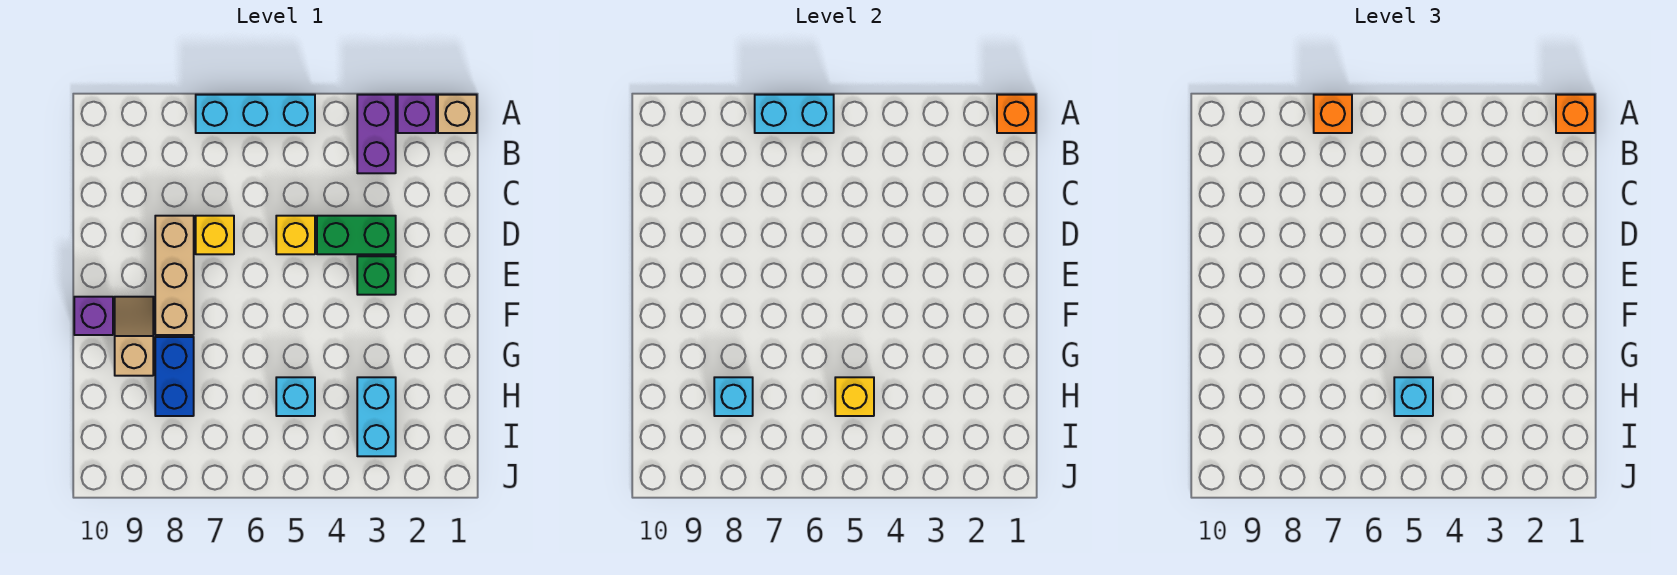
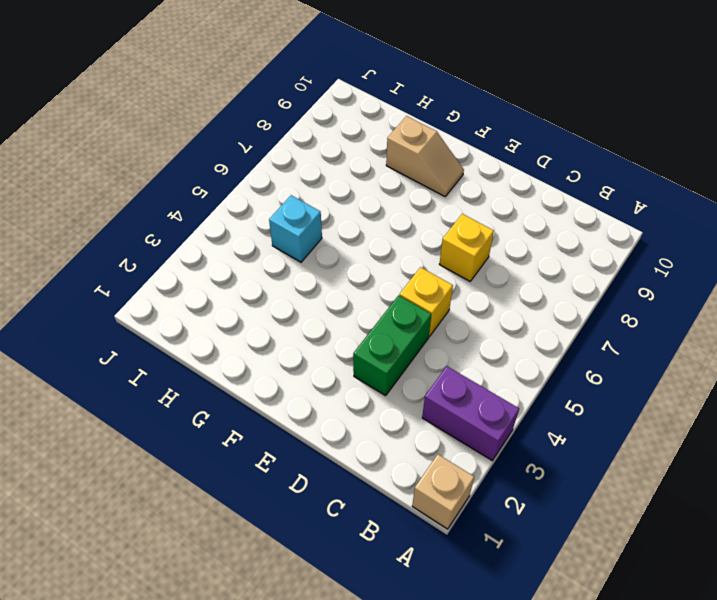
none -> purple 1x1 brick [398,95,436,133]
none -> cyan 1x3 brick [196,95,315,133]
none -> tan 1x3 brick [155,216,194,335]

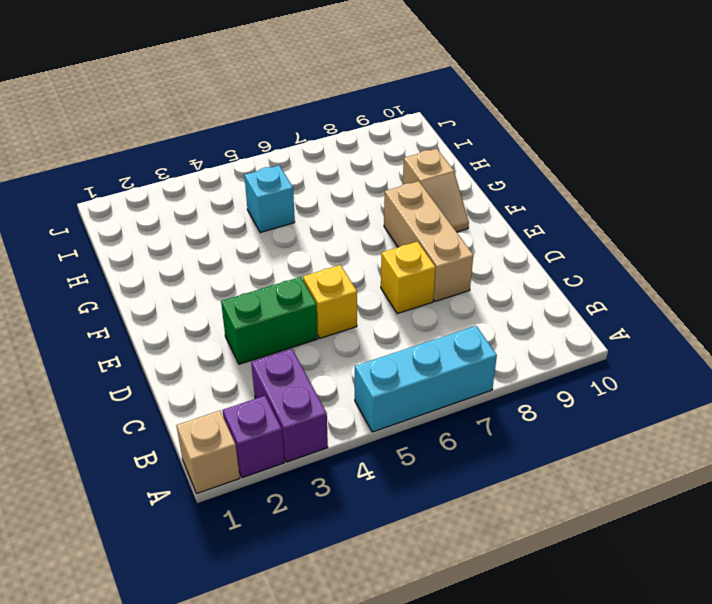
none -> green 1x1 brick [357,256,396,295]
none -> purple 1x1 brick [74,297,113,335]
none -> blue 1x2 brick [155,337,194,416]

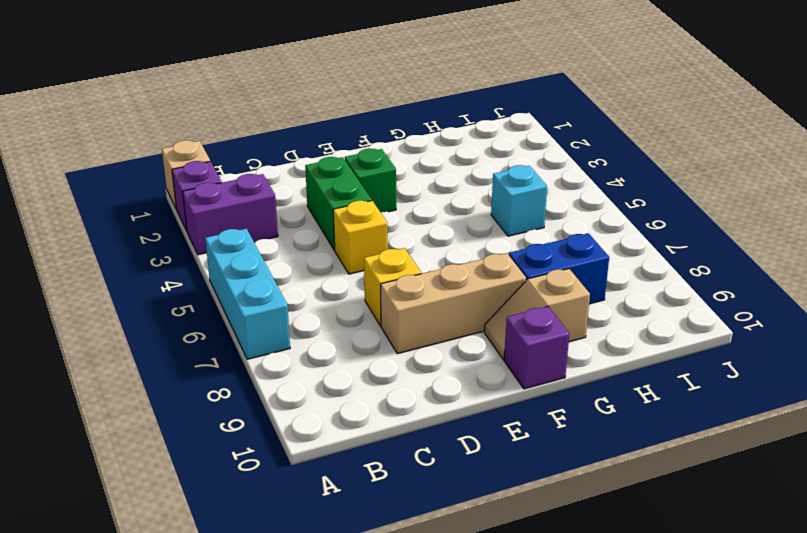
none -> cyan 1x2 brick [357,377,396,456]
none -> orange 1x1 brick [997,95,1036,133]
none -> cyan 1x2 brick [755,95,834,133]

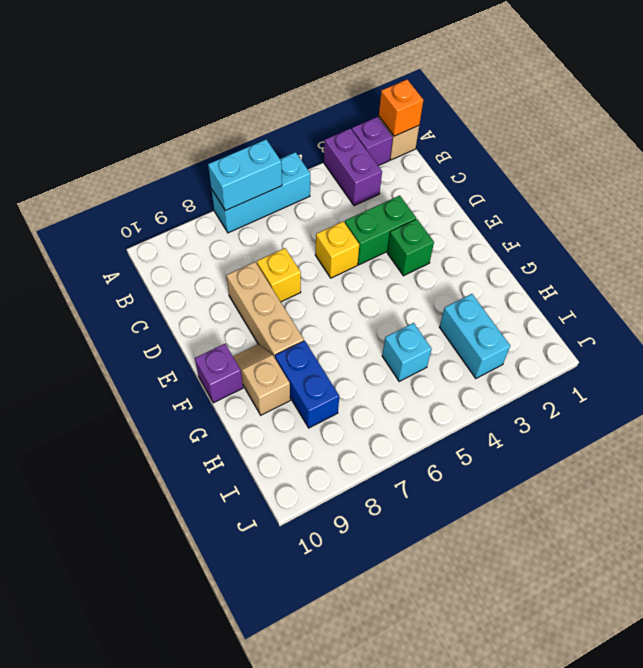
none -> yellow 1x1 brick [835,377,874,416]
none -> cyan 1x1 brick [714,377,753,416]
none -> orange 1x1 brick [1556,95,1595,133]

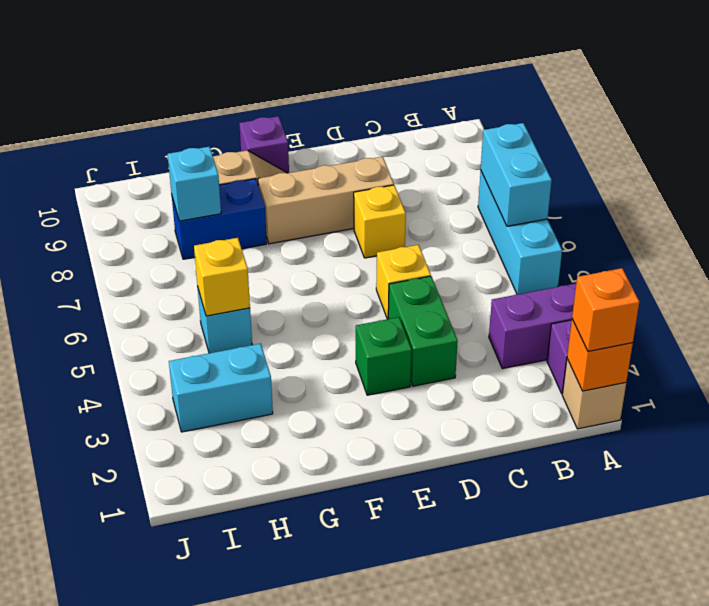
none -> orange 1x1 brick [1314,95,1352,133]
none -> cyan 1x1 brick [1394,377,1433,416]

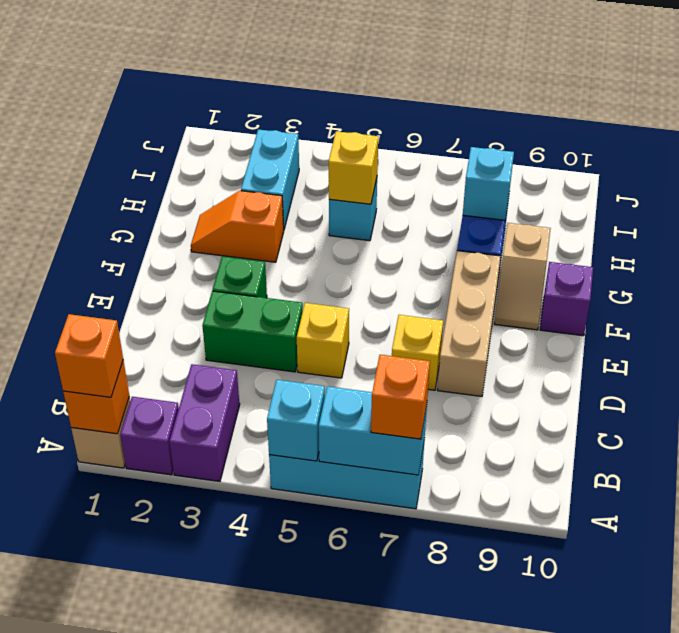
cyan 1x1 brick [267,380,325,461] -> cyan 1x1 brick moved to [1394,377,1433,416]
orange 1x2 slope [191,191,284,262] -> none

